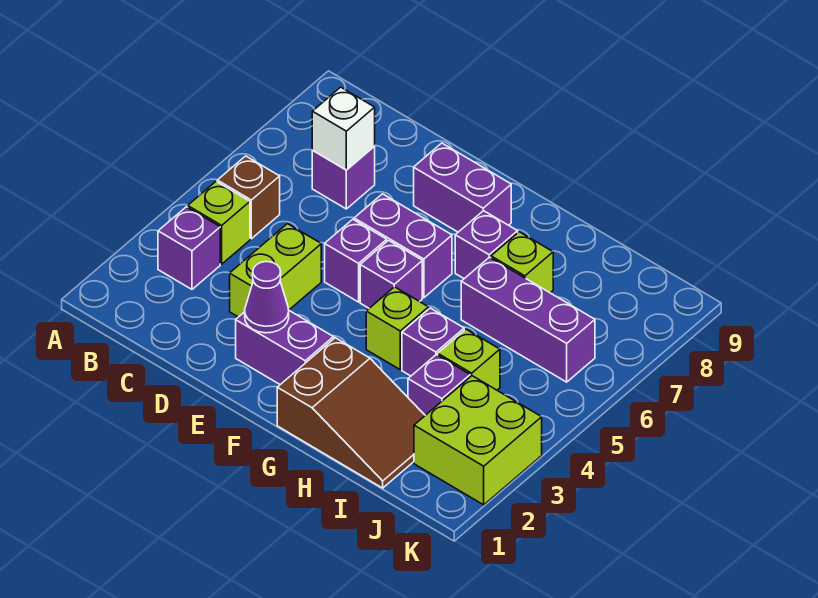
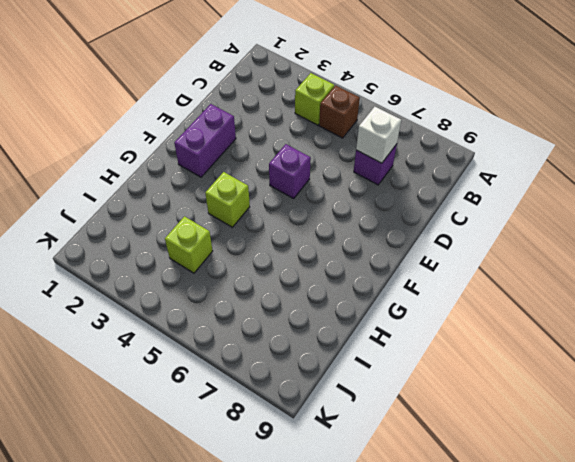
none -> purple 1x1 brick [158,207,220,289]
none -> lime 1x2 brick [230,224,321,317]
none -> purple 1x2 brick [354,194,452,298]

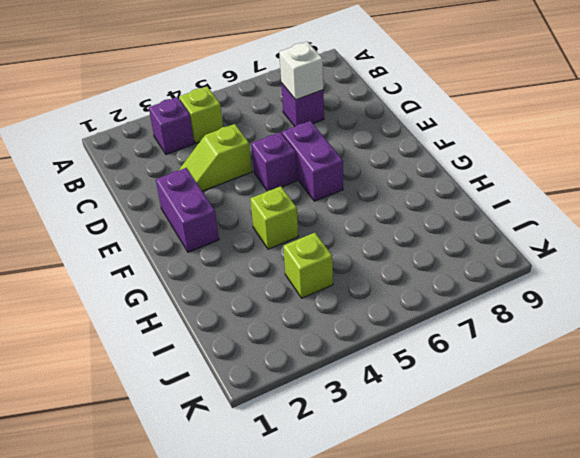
lime 1x2 slope [179,124,252,191] -> lime 1x2 brick [230,224,321,317]
none -> brown 1x1 brick [217,156,280,239]
none -> purple 1x2 brick [414,143,511,232]
none -> purple 1x1 brick [360,241,422,308]

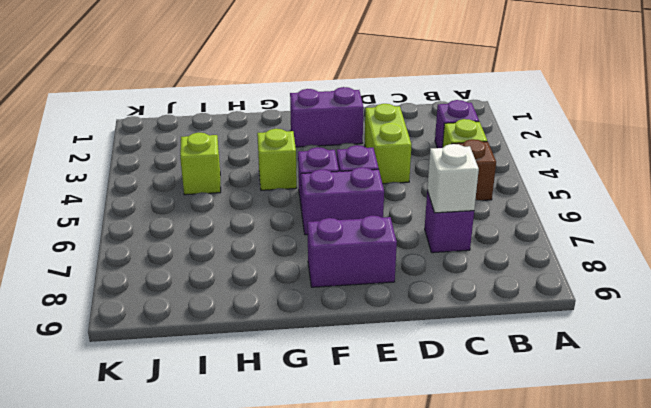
none -> brown 2x3 slope [277,338,425,488]
none -> purple 1x1 brick [455,211,518,279]
none -> purple 1x1 brick [402,308,464,376]

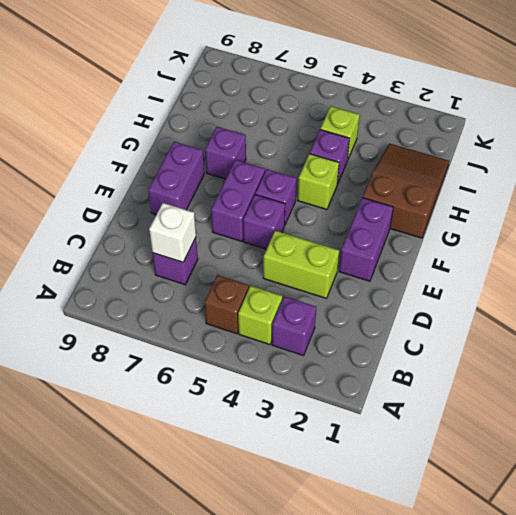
none -> purple 1x3 brick [461,257,595,382]
none -> lime 1x1 brick [491,232,553,293]
none -> purple 1x1 brick [408,355,470,415]

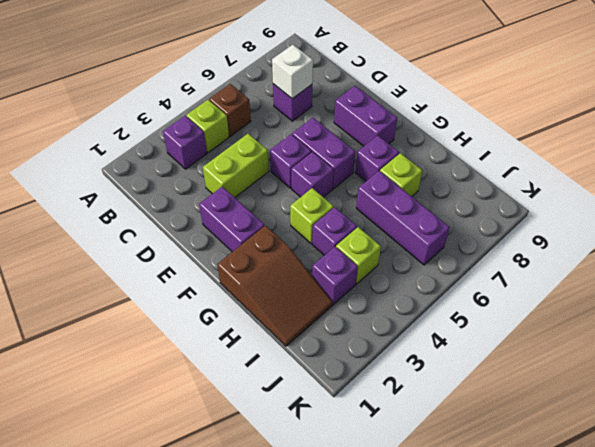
none -> lime 2x2 brick [414,376,542,505]
none -> purple 1x1 cone [245,262,289,333]

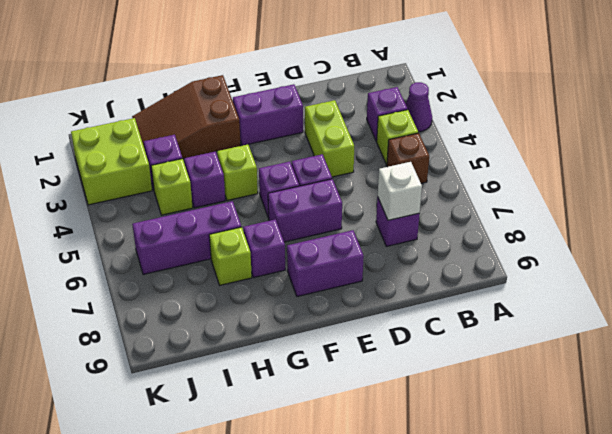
purple 1x1 cone [406,82,432,132] -> purple 1x1 cone moved to [245,262,289,333]

